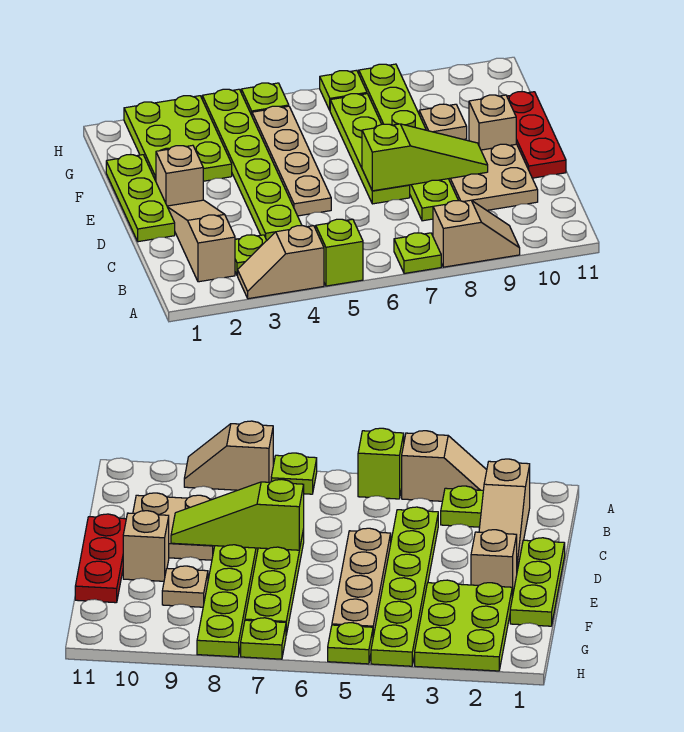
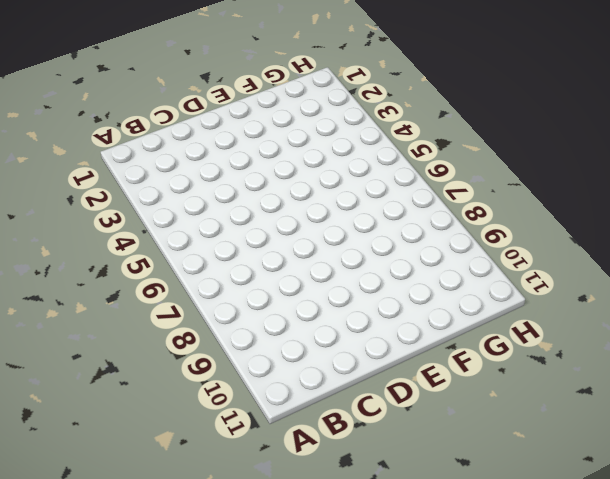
none -> tan 1x2 slope [238,226,324,299]
none -> lime 1x1 brick [316,219,363,286]
none -> lime 1x1 plate [394,233,441,274]

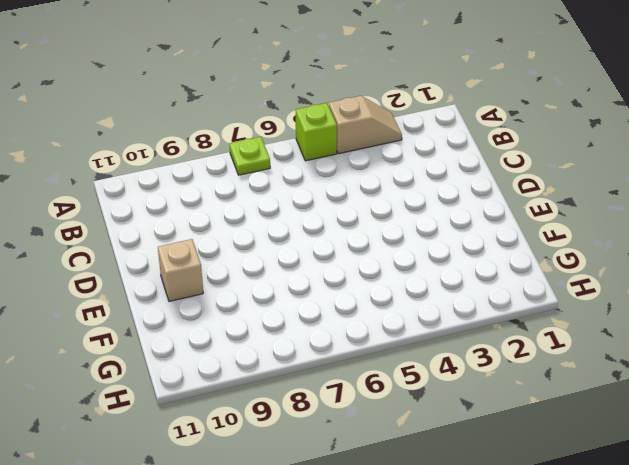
none -> tan 1x2 slope [433,200,520,267]
none -> tan 1x3 slope [167,200,235,282]
none -> lime 1x1 plate [235,235,267,275]

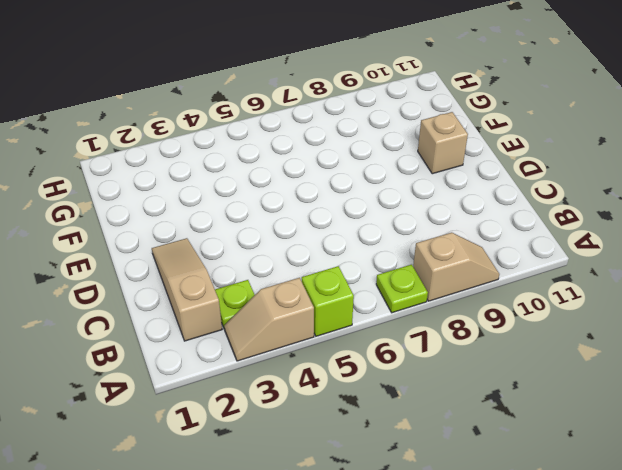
none -> lime 1x6 plate [202,89,302,240]
none -> lime 1x6 plate [359,64,458,221]
none -> tan 2x2 plate [449,144,538,210]

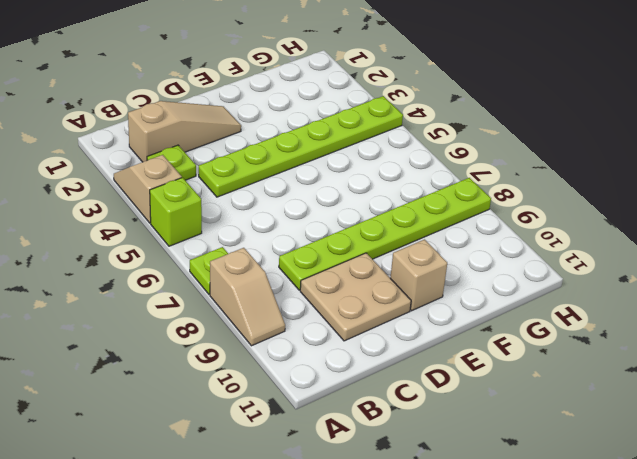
none -> lime 1x3 plate [106,155,175,242]
none -> tan 1x4 plate [252,106,331,216]
none -> lime 1x4 plate [330,94,410,204]

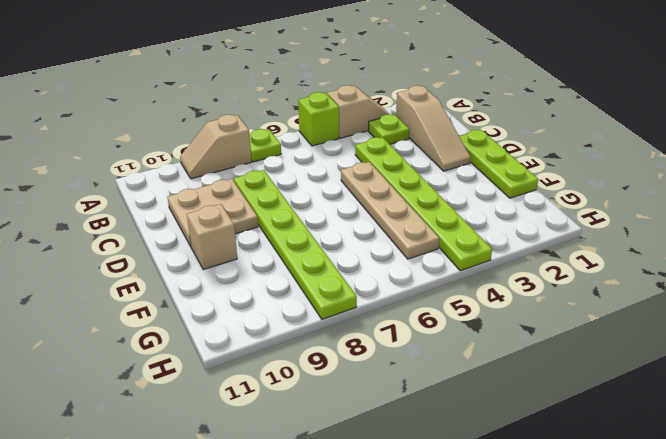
none -> lime 1x4 plate [330,94,410,204]
none -> red 1x3 plate [507,92,566,178]
none -> tan 1x1 brick [156,145,203,206]

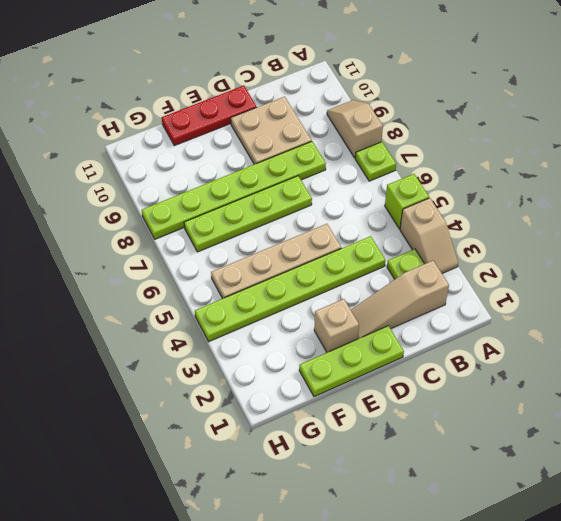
none -> tan 1x1 brick [469,95,516,150]
none -> lime 2x3 plate [124,96,232,181]
none -> tan 1x1 plate [419,104,467,139]

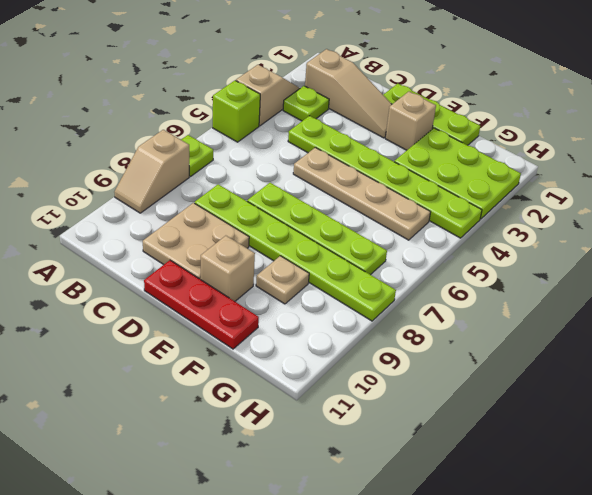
none -> lime 1x1 plate [241,83,289,115]
none -> lime 1x1 plate [320,70,367,110]
none -> lime 1x3 slope [362,124,488,191]

